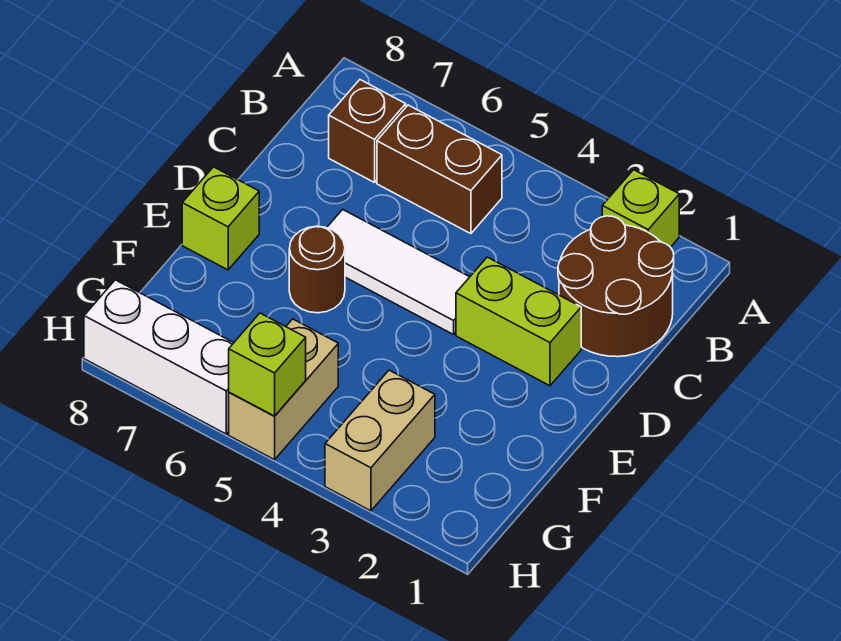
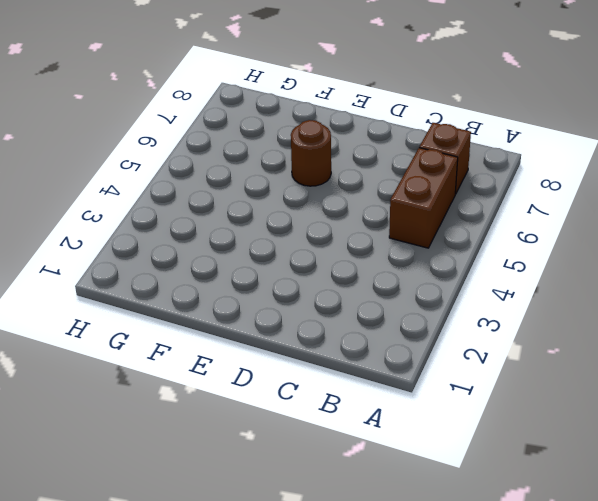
none -> lime 1x1 brick [602,170,679,247]
none -> brown 2x2 round brick [558,216,674,357]
none -> lime 1x2 brick [456,257,581,386]

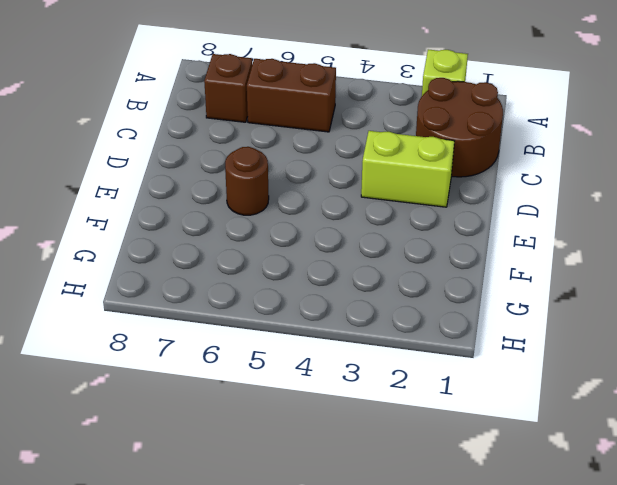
none -> white 1x3 tile [327,209,469,335]
none -> lime 1x1 brick [182,167,259,270]
none -> tan 1x2 brick [325,370,435,511]

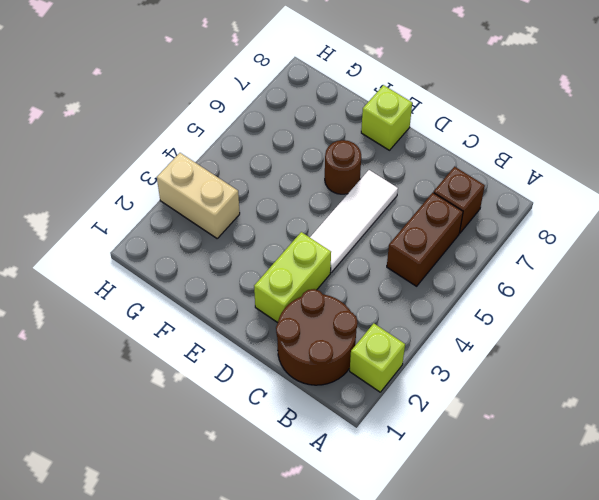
none -> tan 1x2 brick [229,319,338,460]
none -> white 1x3 brick [84,280,233,434]
none -> lime 1x1 brick [229,313,306,416]

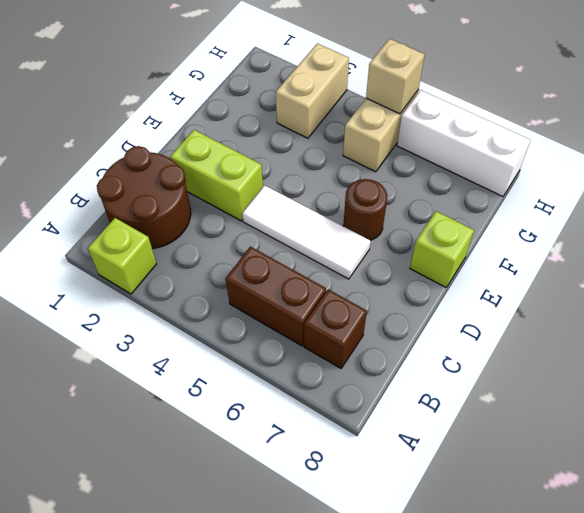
tan 1x1 brick [366,39,425,114] -> lime 1x1 brick [229,313,306,416]

